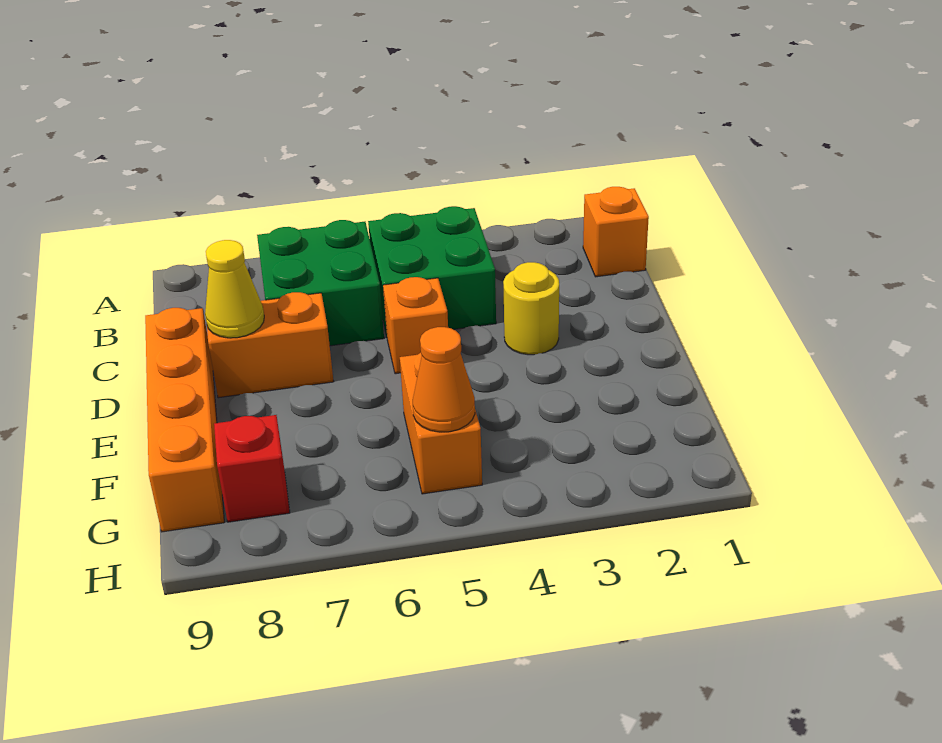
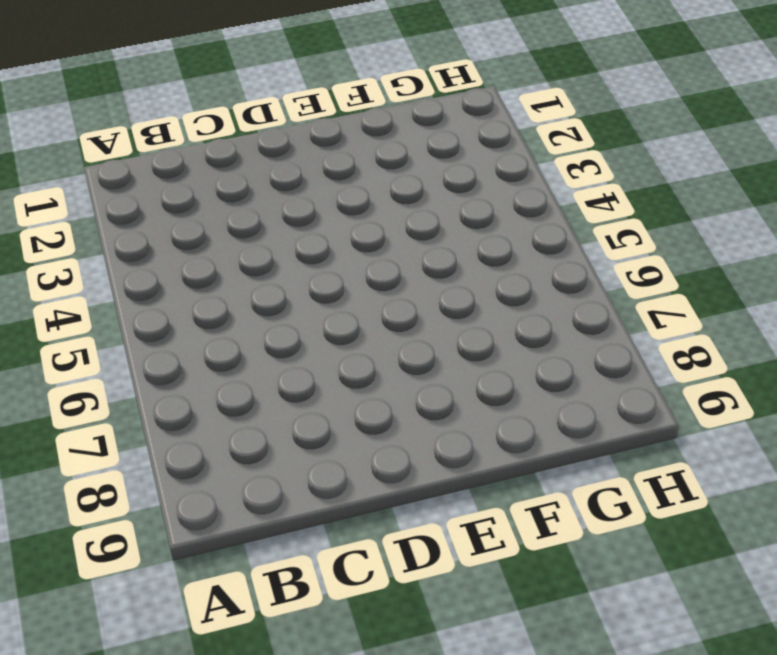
none -> orange 1x1 brick [583,187,649,277]
none -> green 2x2 brick [368,206,496,336]

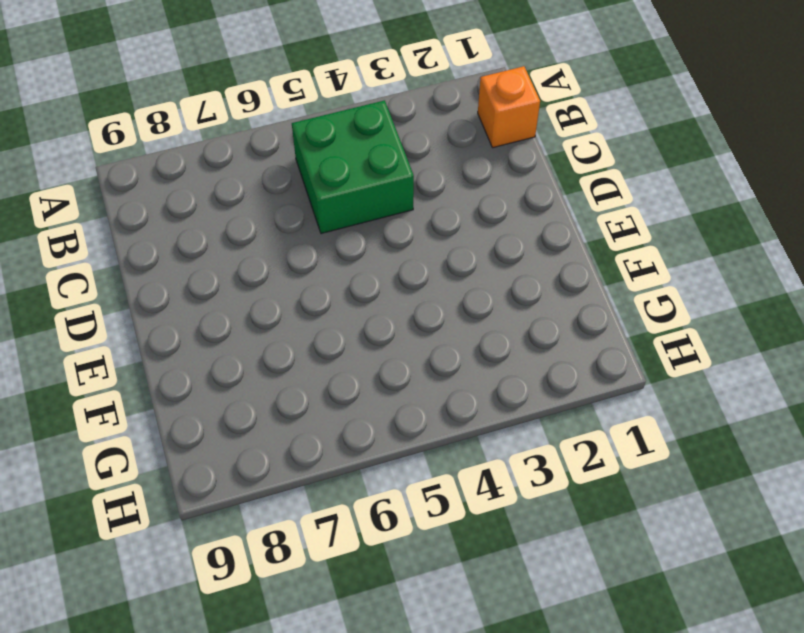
none -> green 2x2 brick [257,220,384,346]
none -> yellow 1x1 round brick [503,262,559,355]

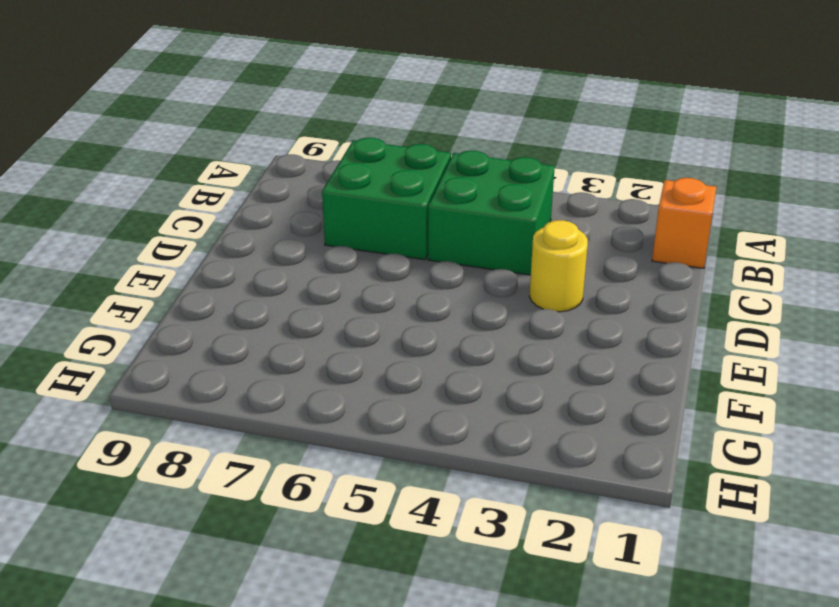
none -> orange 1x1 brick [383,277,448,374]
none -> orange 1x2 brick [207,292,334,398]

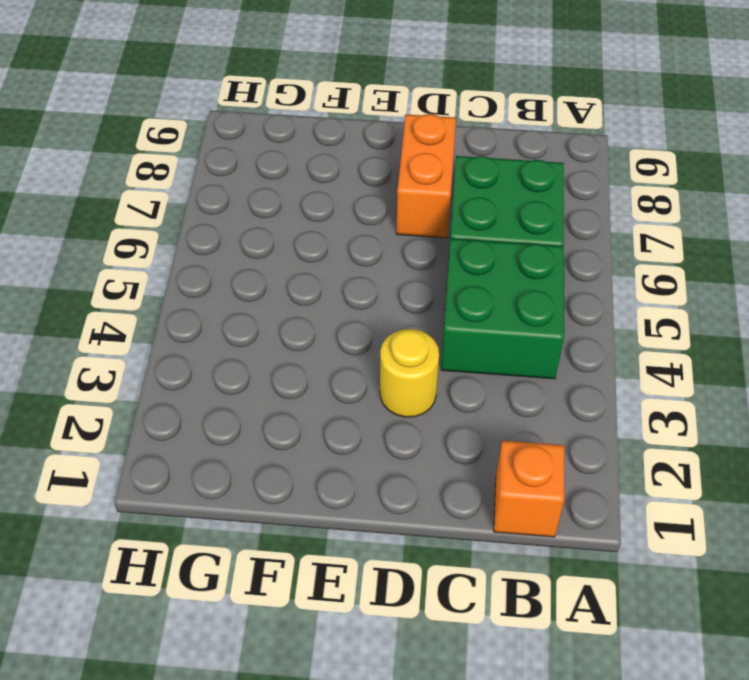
none -> orange 1x1 brick [383,277,448,374]
none -> orange 1x4 brick [145,308,224,532]

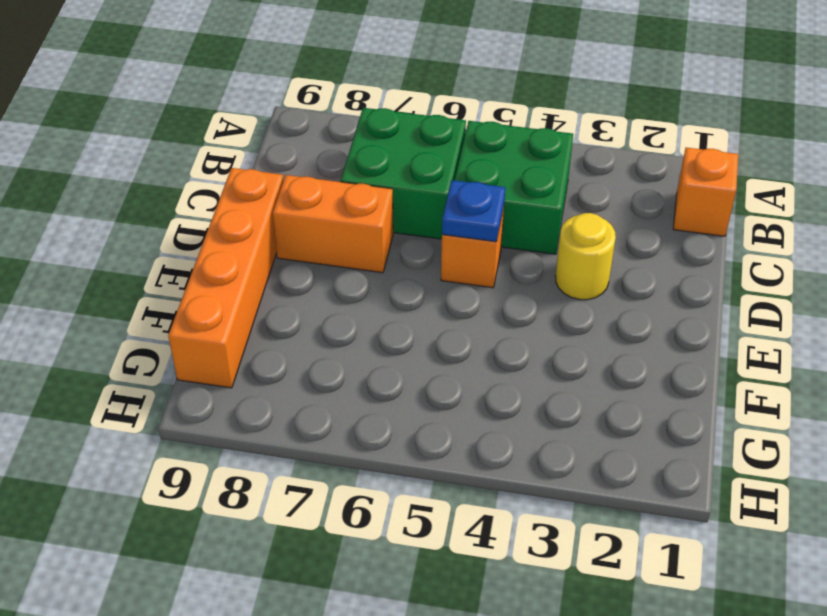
blue 1x1 plate [442,180,505,242] -> none
none -> orange 1x2 brick [400,353,482,494]
none -> red 1x1 brick [214,415,290,522]

